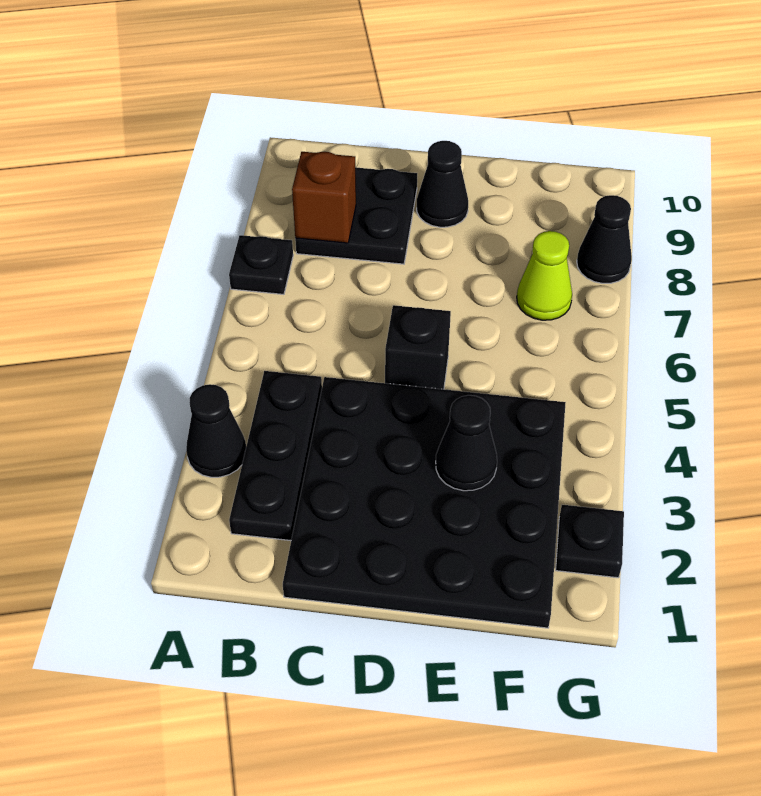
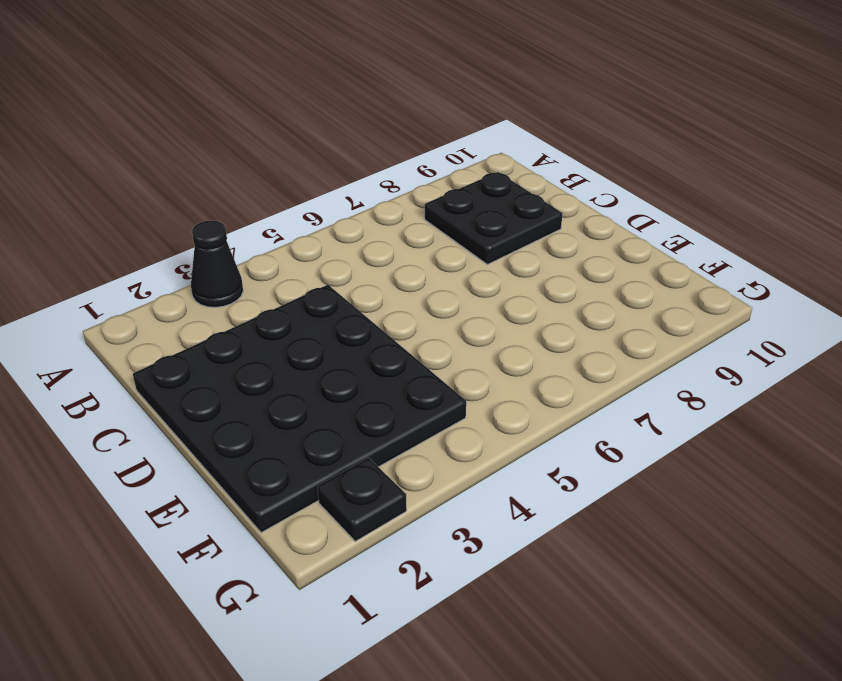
none -> black 1x1 plate [229,235,293,294]
none -> black 1x3 plate [229,371,322,541]
none -> black 1x1 brick [385,305,451,389]

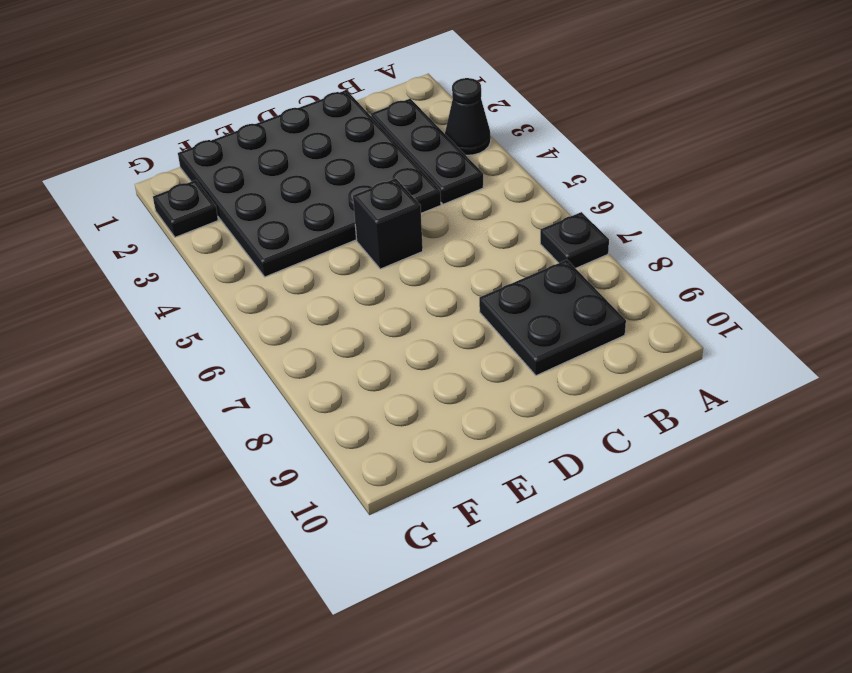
none -> black 1x1 cone [417,141,468,227]
none -> lime 1x1 cone [517,231,572,320]
none -> black 1x1 cone [577,195,632,283]

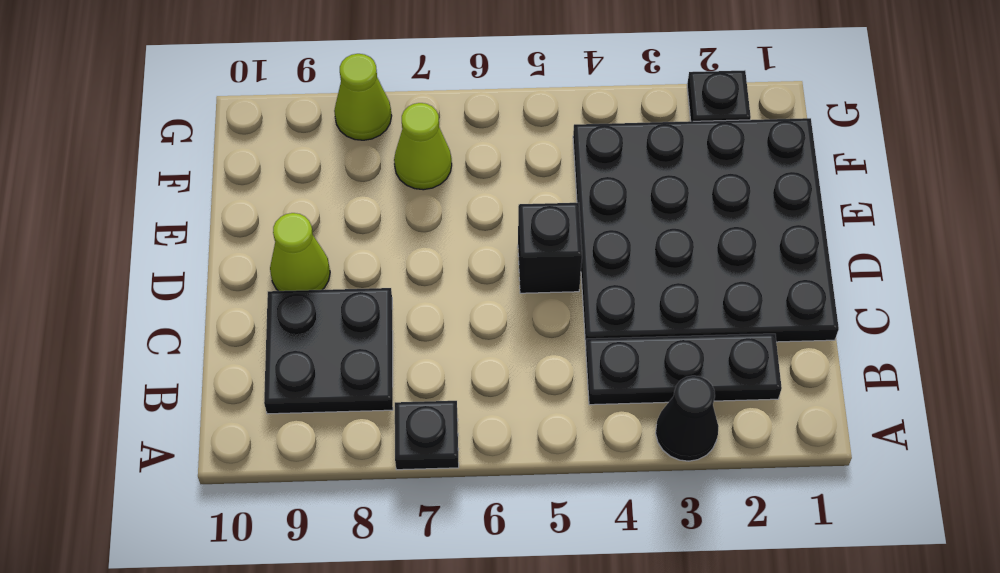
lime 1x1 cone [270,213,330,291] -> black 1x1 cone [417,141,468,227]
lime 1x1 cone [334,54,392,140] -> black 1x1 cone [577,195,632,283]
none -> brown 1x1 brick [292,152,356,243]
none -> black 1x1 cone [436,395,497,491]

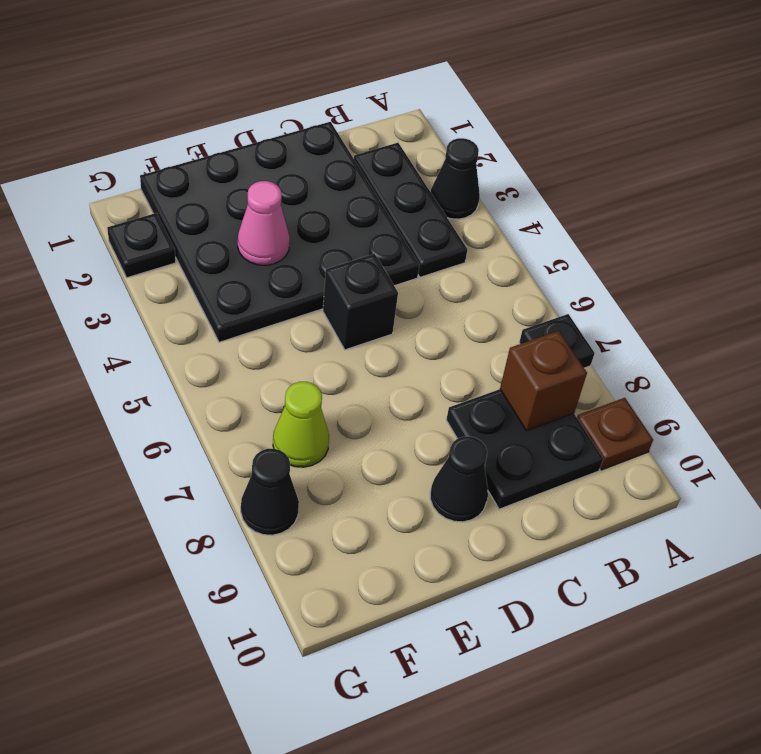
brown 1x1 plate [577,398,653,470] -> none
pink 1x1 cone [238,181,290,265] -> black 1x1 cone [436,395,497,491]

